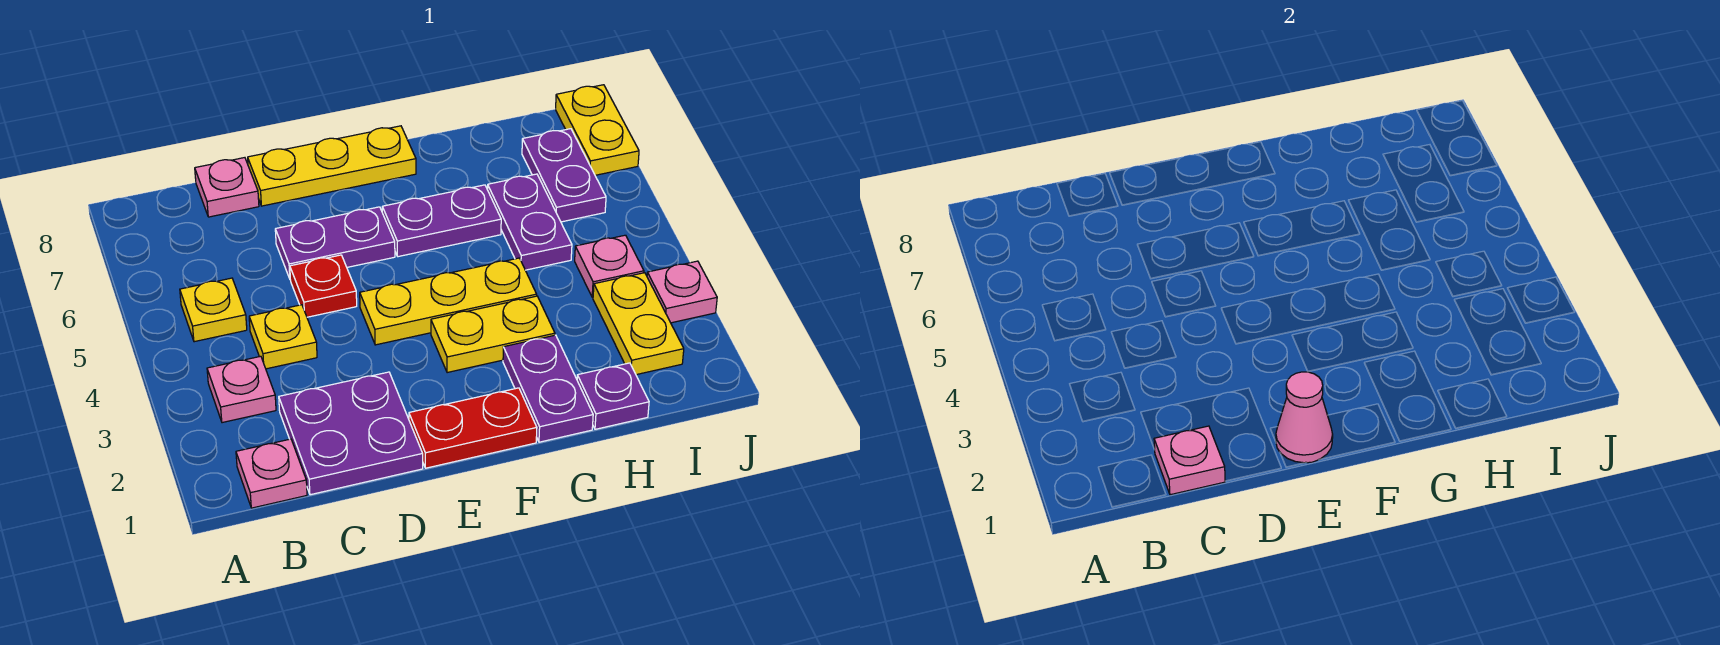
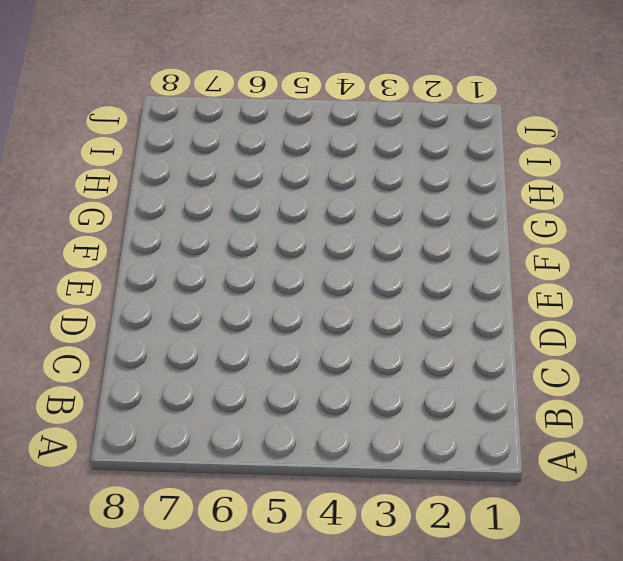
none -> pink 1x1 plate [236,439,307,508]
none -> pink 1x1 plate [207,356,276,423]
none -> yellow 1x1 plate [180,278,247,342]

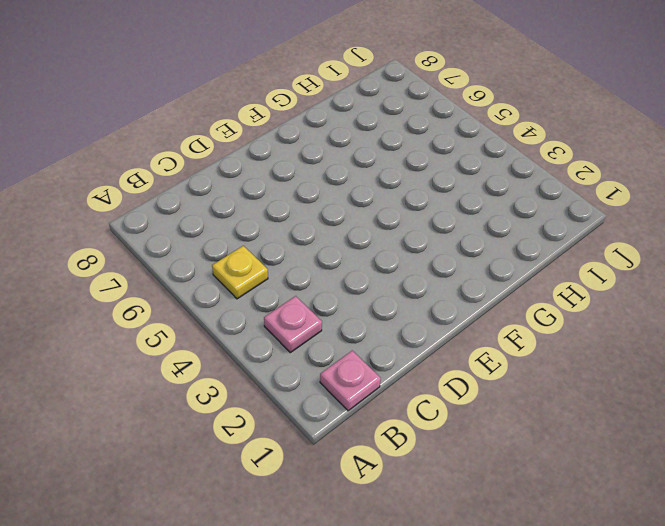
none -> purple 2x2 plate [279,372,423,495]
none -> yellow 1x1 plate [249,305,317,369]
none -> pink 1x1 plate [195,158,259,217]

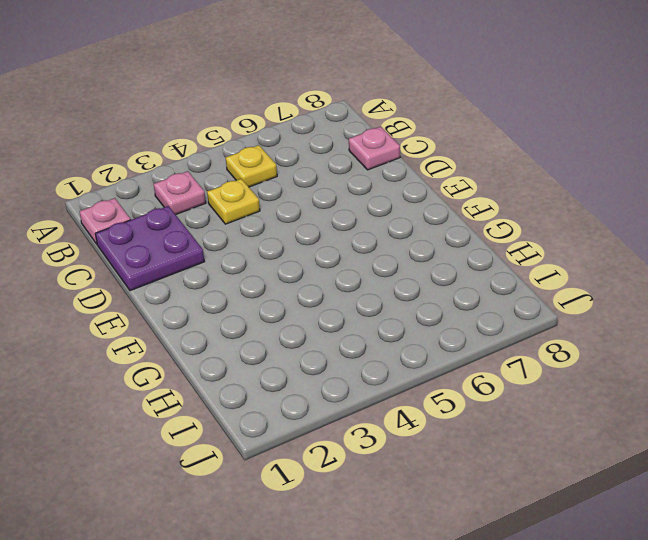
none -> red 1x1 plate [290,255,357,317]
none -> purple 1x2 plate [275,207,395,278]
none -> yellow 1x3 plate [248,126,416,206]

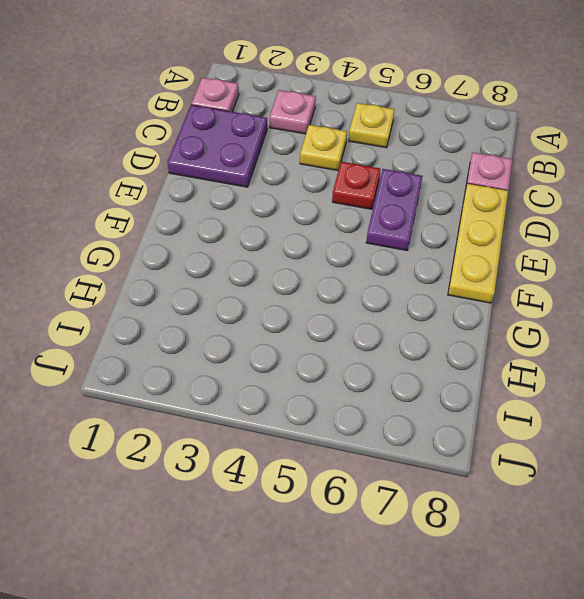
none -> red 1x2 plate [409,388,537,468]
none -> yellow 1x3 plate [360,258,537,345]
none -> yellow 1x2 plate [431,296,555,373]

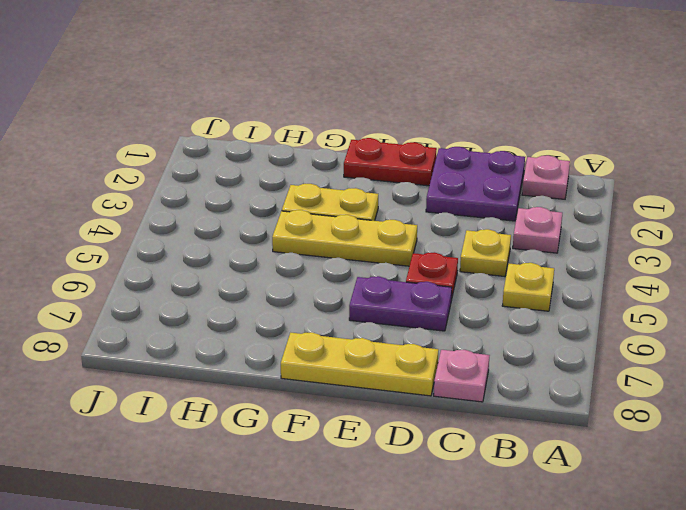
none -> purple 1x2 plate [382,185,501,257]
none -> purple 1x2 plate [503,335,593,442]
none -> purple 1x1 plate [577,363,649,429]

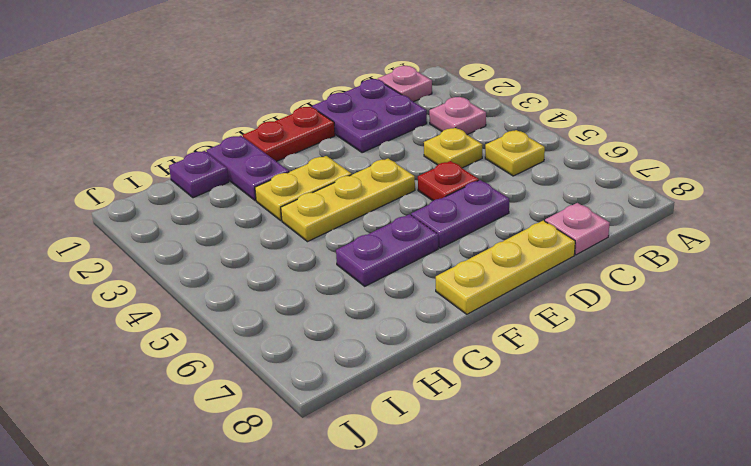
none -> purple 1x2 plate [488,174,572,270]
none -> yellow 1x2 plate [593,273,684,375]
none -> pink 1x1 plate [575,235,644,297]

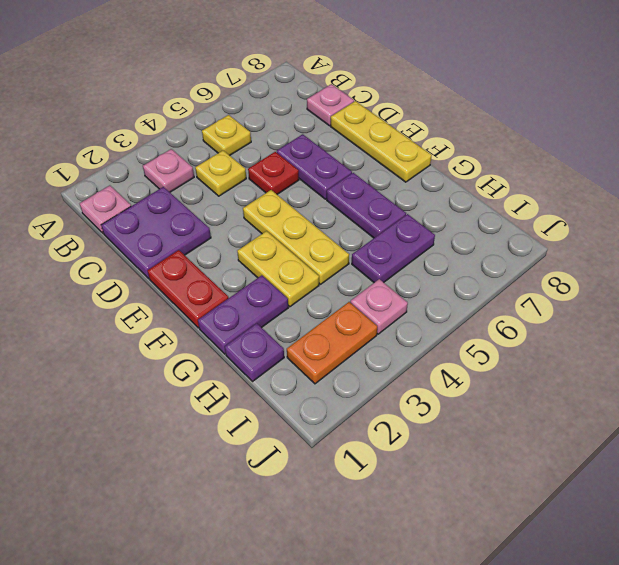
orange 1x2 plate [287,302,377,384] -> yellow 1x2 plate [593,273,684,375]
none -> purple 1x2 plate [522,129,606,222]
none -> pink 1x1 plate [647,261,717,323]
none -> yellow 1x2 plate [556,85,639,175]

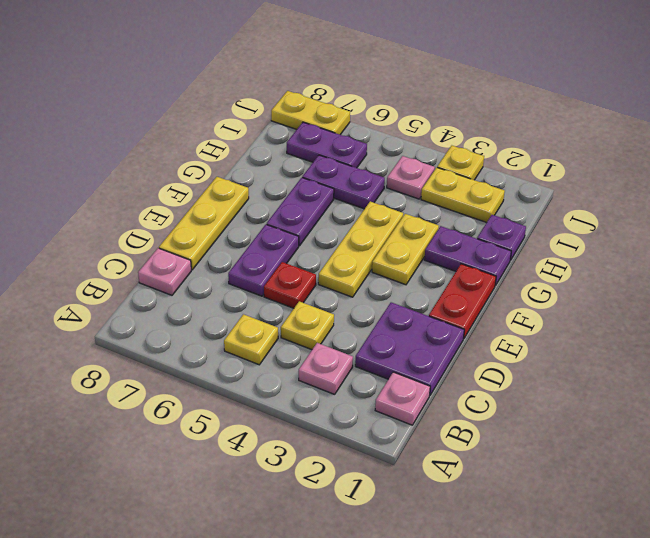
yellow 1x1 plate [437,146,484,180] -> pink 1x1 plate [647,261,717,323]
none -> pink 1x1 plate [1154,426,1225,495]
none -> pink 1x1 cone [1276,372,1333,463]

